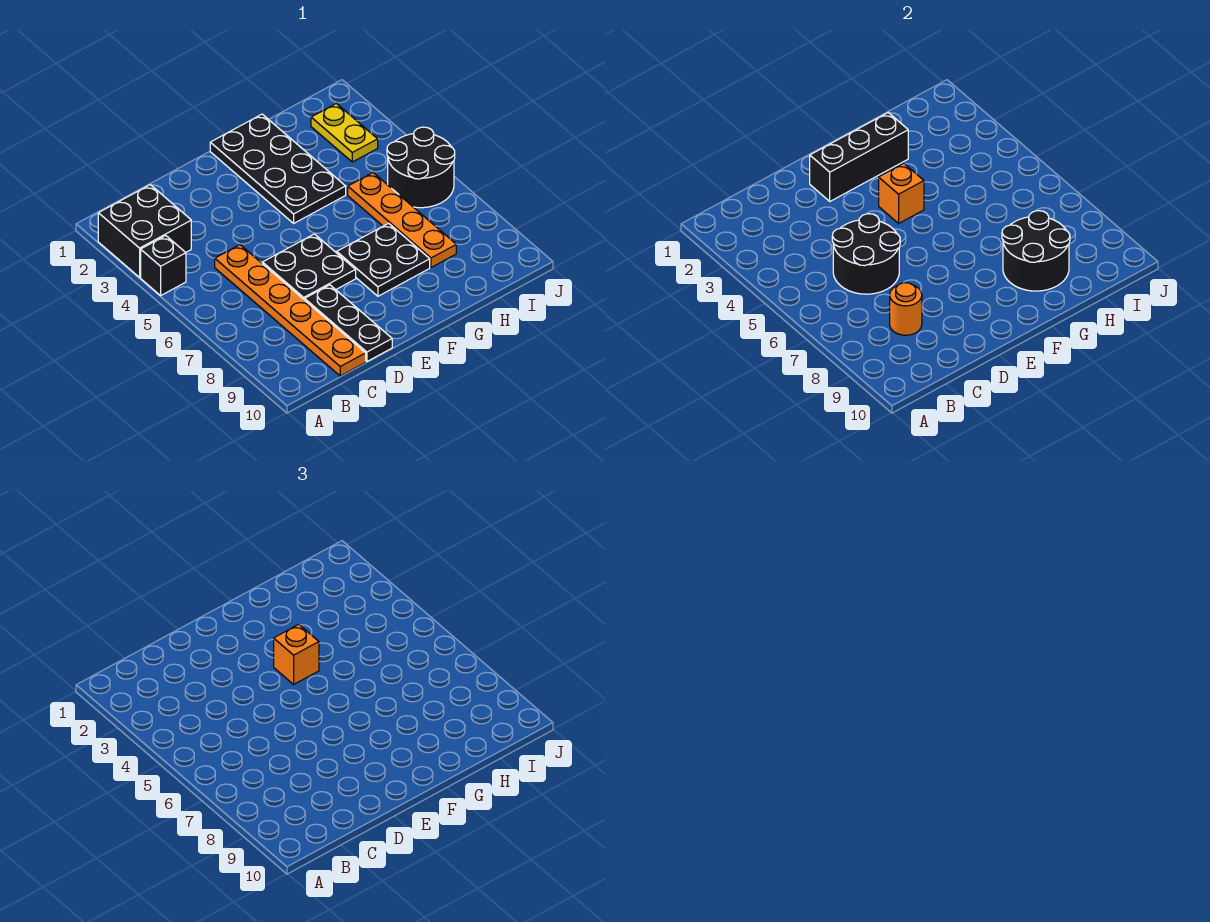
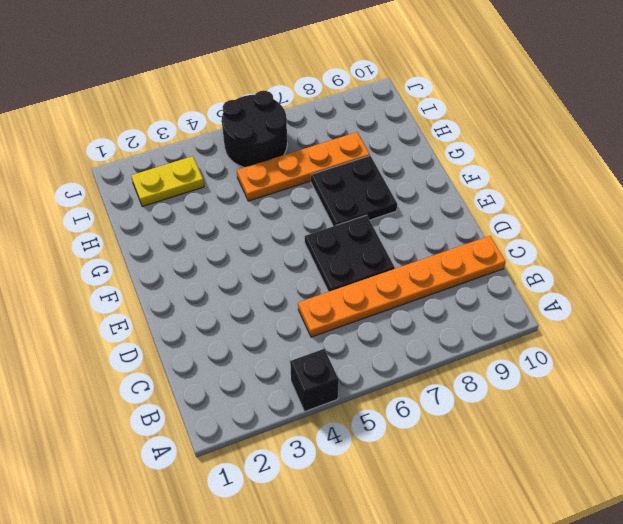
none -> black 2x2 brick [98,185,191,277]
none -> black 1x3 plate [305,285,392,361]
none -> black 2x4 plate [210,114,346,223]

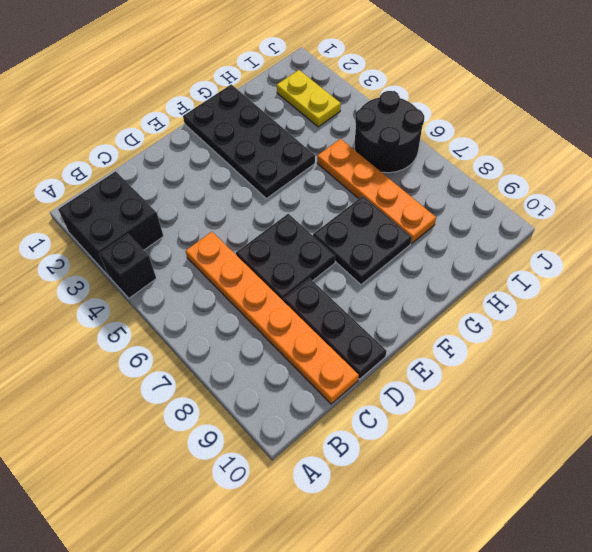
none -> black 2x2 round brick [832,214,900,294]
none -> orange 1x1 round brick [890,283,922,335]
none -> black 1x3 brick [810,113,908,201]

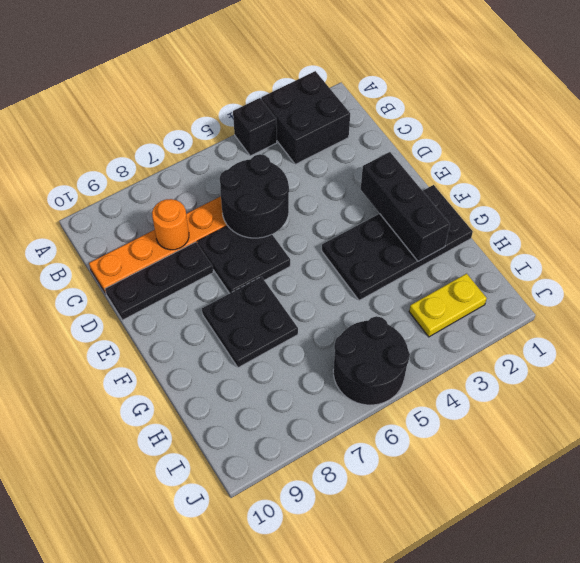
none -> orange 1x4 plate [348,173,456,267]
none -> orange 1x1 brick [879,163,924,223]
none -> black 2x2 round brick [1002,211,1070,291]

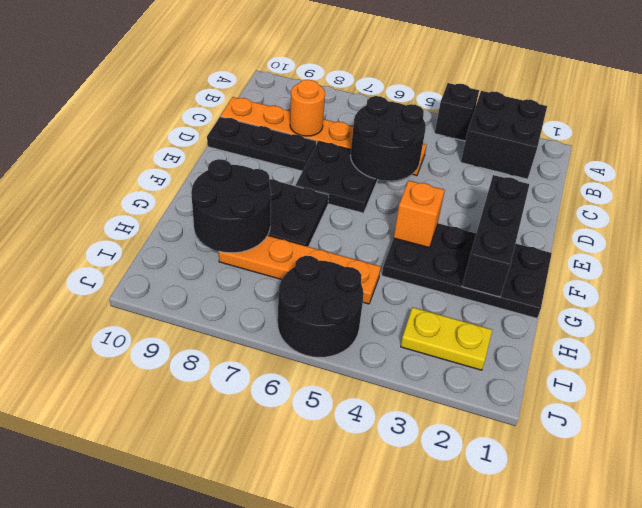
none -> orange 1x1 brick [274,624,319,684]

